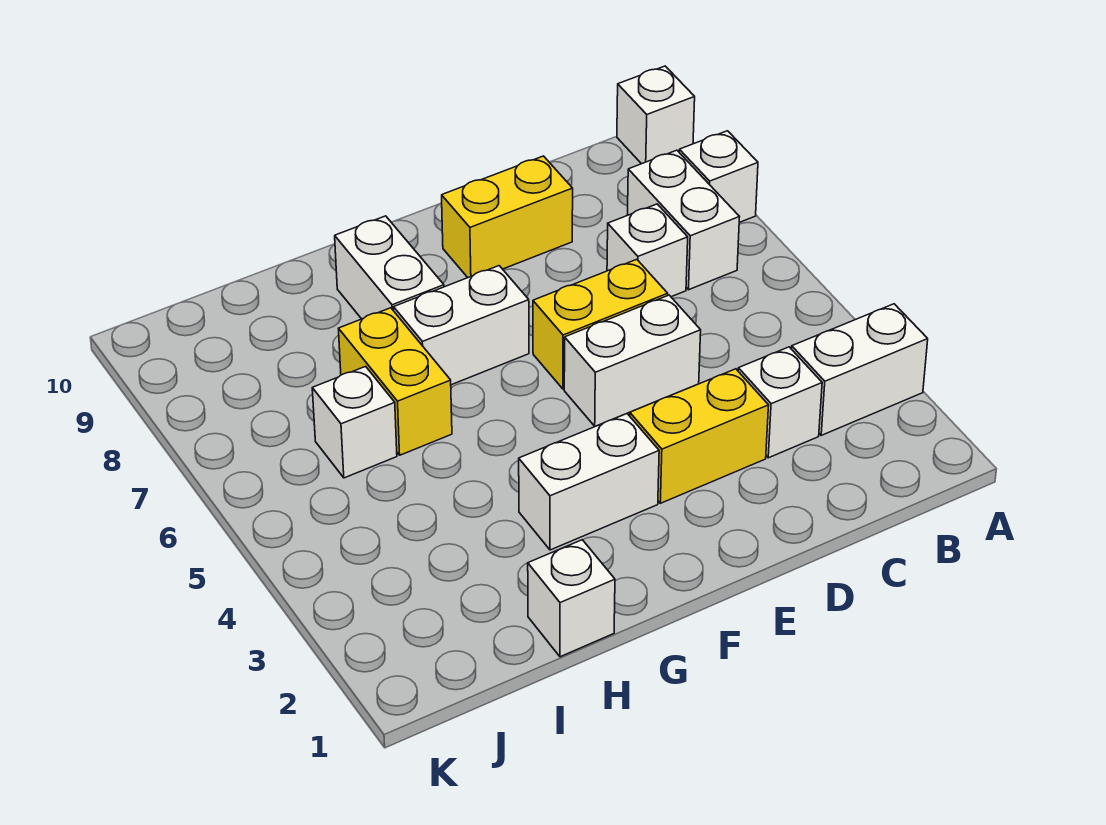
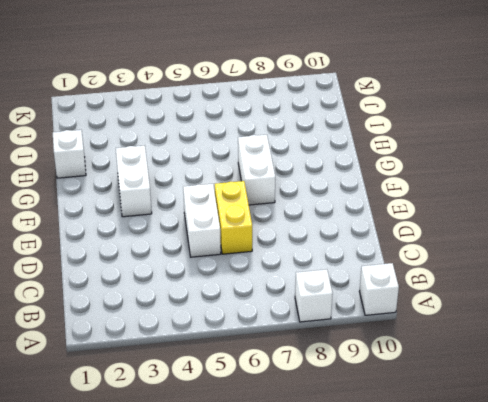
none -> white 1x2 brick [792,304,928,435]
none -> white 1x2 brick [627,150,739,290]
none -> white 1x1 brick [738,347,822,458]

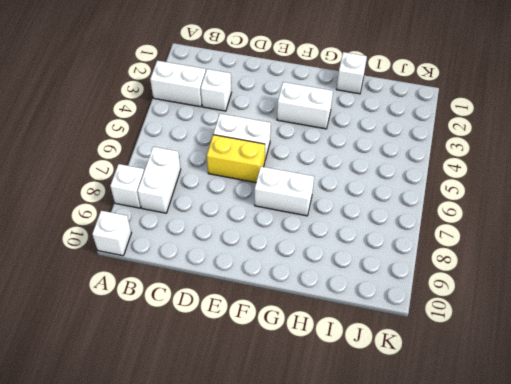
none -> white 1x1 brick [607,204,688,297]
none -> yellow 1x2 brick [630,369,769,503]
none -> yellow 1x2 brick [442,156,573,277]

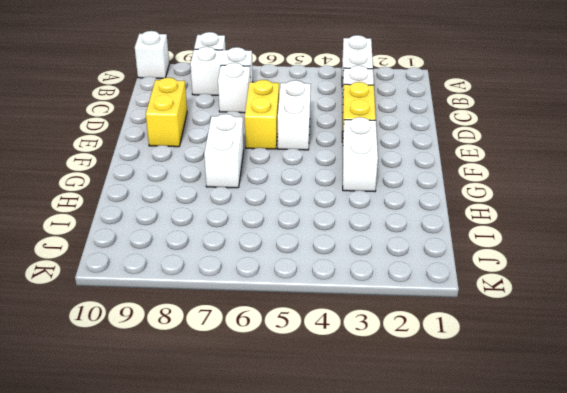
none -> white 1x2 brick [335,216,444,319]
none -> white 1x1 brick [528,540,615,657]
none -> yellow 1x2 brick [338,308,452,455]

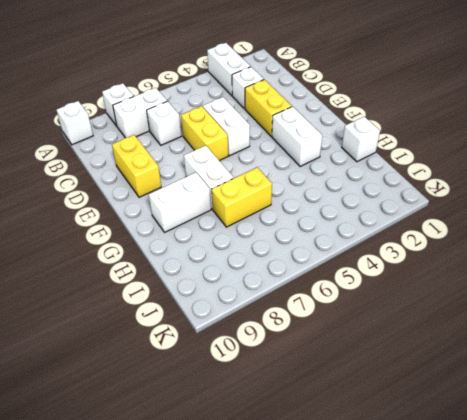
none -> white 1x1 brick [312,366,397,478]

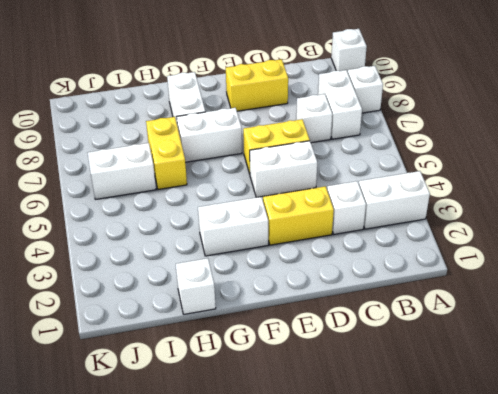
white 1x2 brick [88,143,156,199] -> white 1x1 brick [312,366,397,478]

